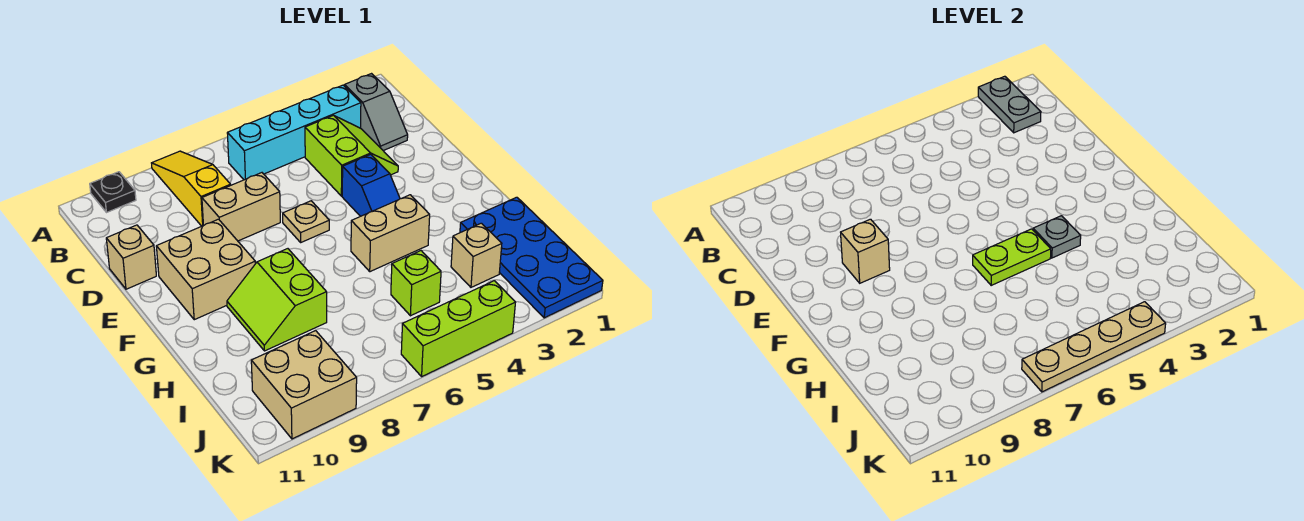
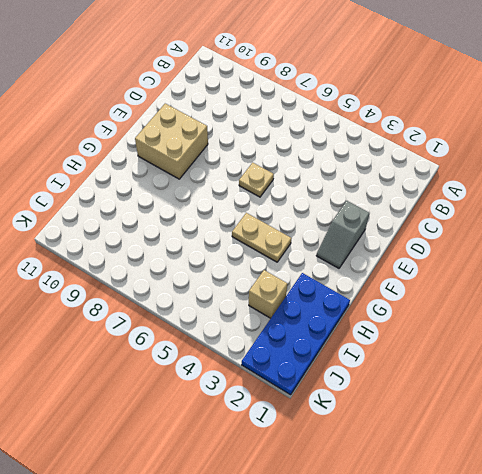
grey 1x2 slope [316,201,369,268] -> grey 1x2 slope moved to [345,74,408,151]
tan 1x2 plate [232,213,291,262] -> tan 1x2 brick [351,195,430,272]
none -> yellow 1x3 slope [152,151,231,226]
none -> black 1x1 plate [90,172,136,213]
none -> cyan 1x4 brick [227,85,361,180]

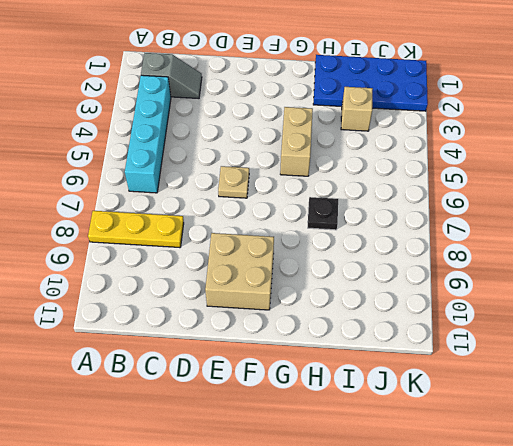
yellow 1x3 plate [88,211,184,248] -> yellow 1x3 slope [152,151,231,226]
black 1x1 plate [308,197,338,230] -> black 1x1 plate moved to [90,172,136,213]
none -> lime 2x2 slope [305,115,398,196]
none -> tan 1x2 brick [202,173,280,241]
none -> tan 1x1 brick [106,225,156,289]

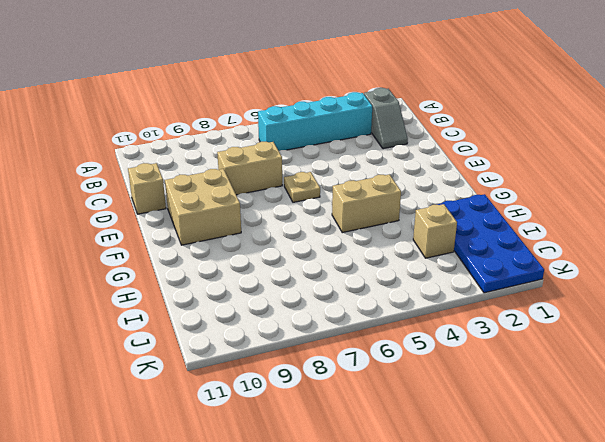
none -> yellow 1x3 slope [152,151,231,226]
none -> black 1x1 plate [90,172,136,213]
none -> lime 2x2 slope [305,115,398,196]

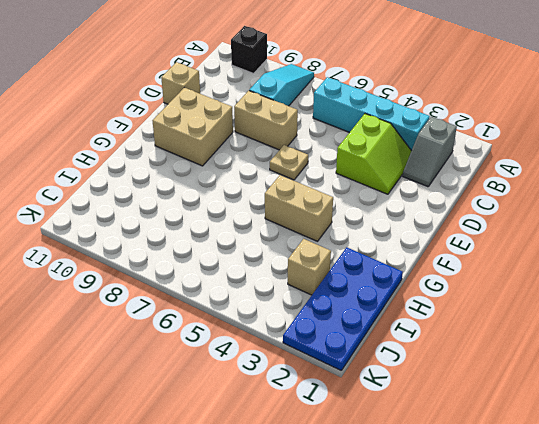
cyan 1x3 slope [249,64,314,106] -> yellow 1x3 slope [152,151,231,226]
black 1x1 brick [231,26,267,73] -> black 1x1 plate [90,172,136,213]
none -> blue 1x2 slope [342,154,400,216]
none -> lime 2x2 slope [227,249,327,351]
none -> lime 1x1 brick [391,251,441,316]

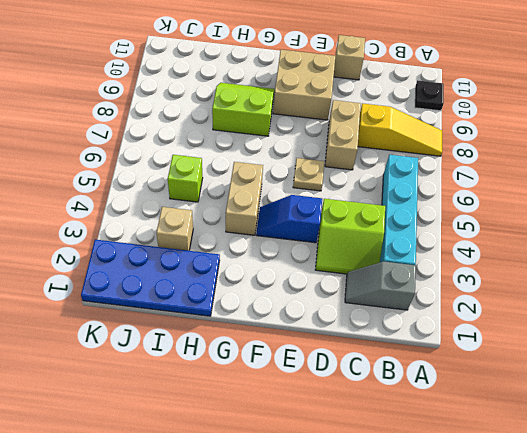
none -> tan 2x2 brick [251,331,357,439]
none -> lime 1x3 brick [401,281,516,376]
none -> grey 1x2 plate [978,76,1041,133]

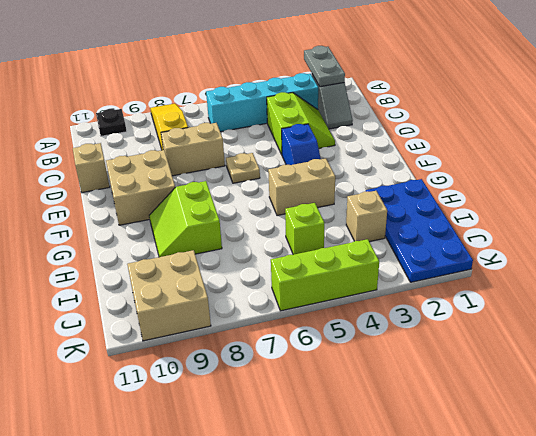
none -> tan 1x1 brick [841,219,890,283]
none -> grey 1x1 plate [1033,216,1081,258]
none -> lime 1x2 plate [973,229,1051,285]

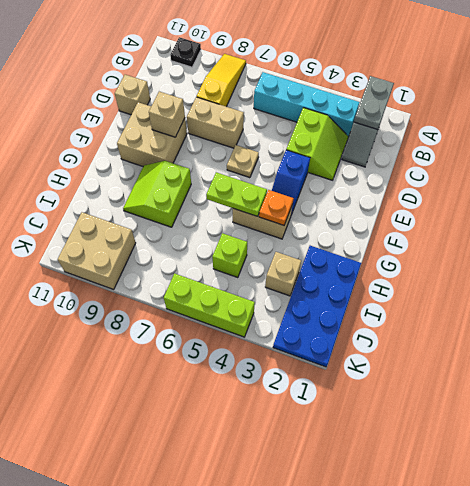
orange 1x1 plate [259,190,294,225] -> grey 1x1 plate [1033,216,1081,258]
none -> tan 1x4 plate [1022,302,1166,392]

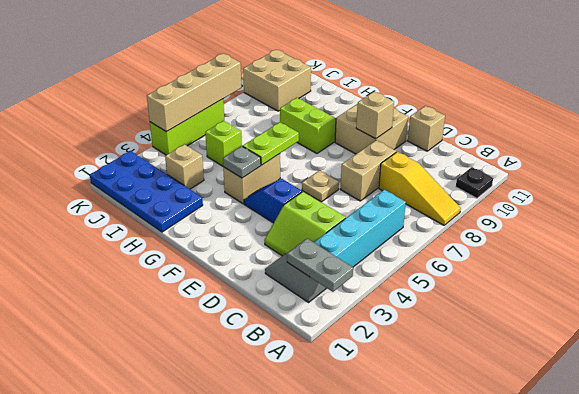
tan 1x4 brick [147,54,241,132] -> tan 1x4 plate [1022,302,1166,392]

